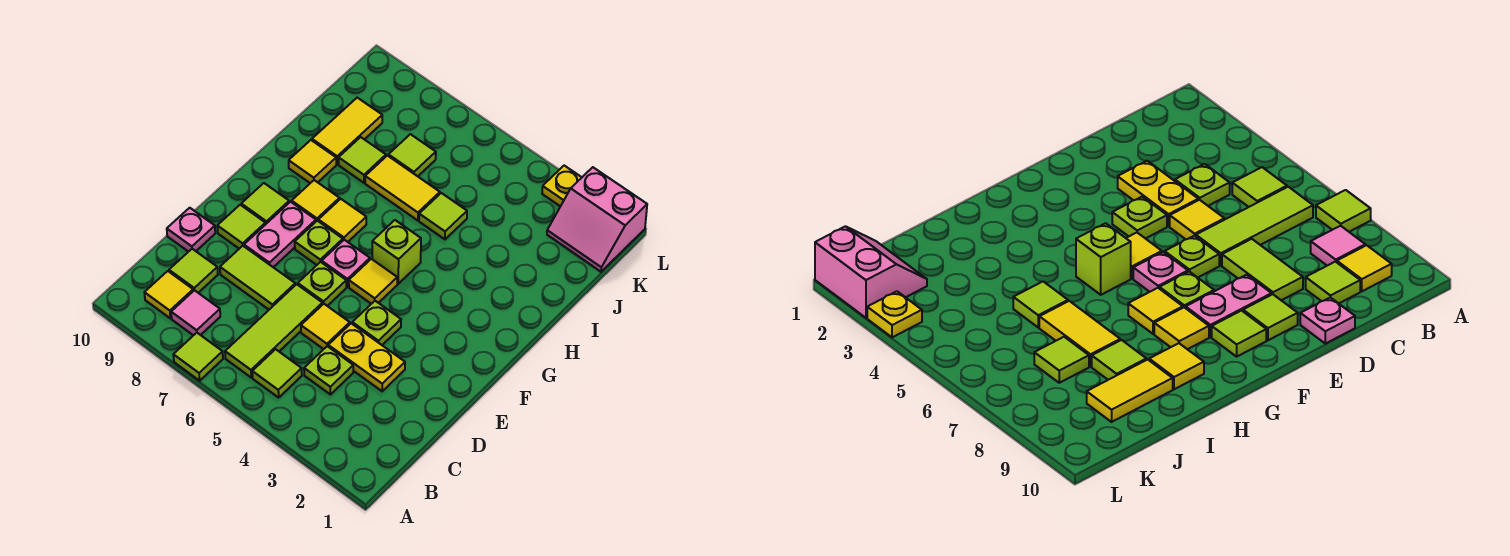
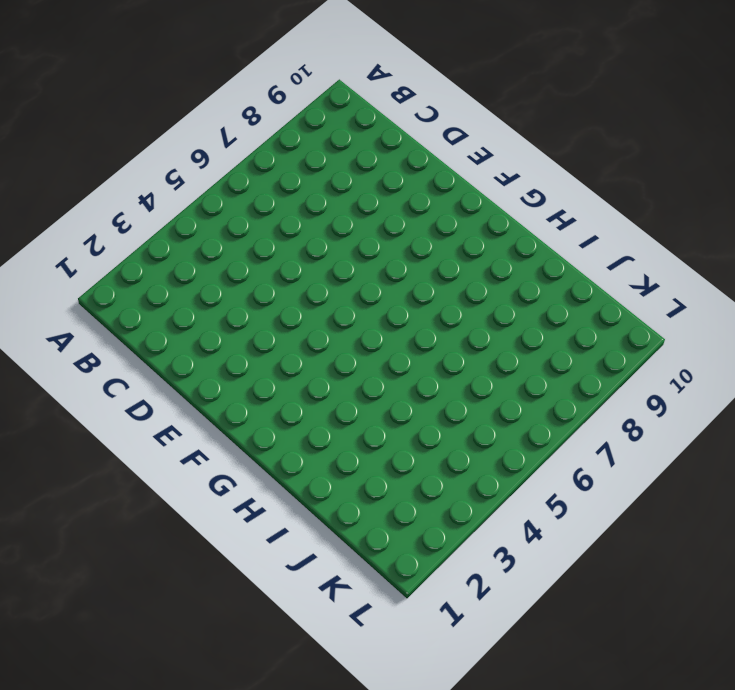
none -> lime 1x1 tile [173,333,223,381]
none -> lime 1x1 tile [252,349,302,398]
none -> lime 1x3 tile [225,284,323,377]
none -> pink 1x1 tile [171,290,220,335]

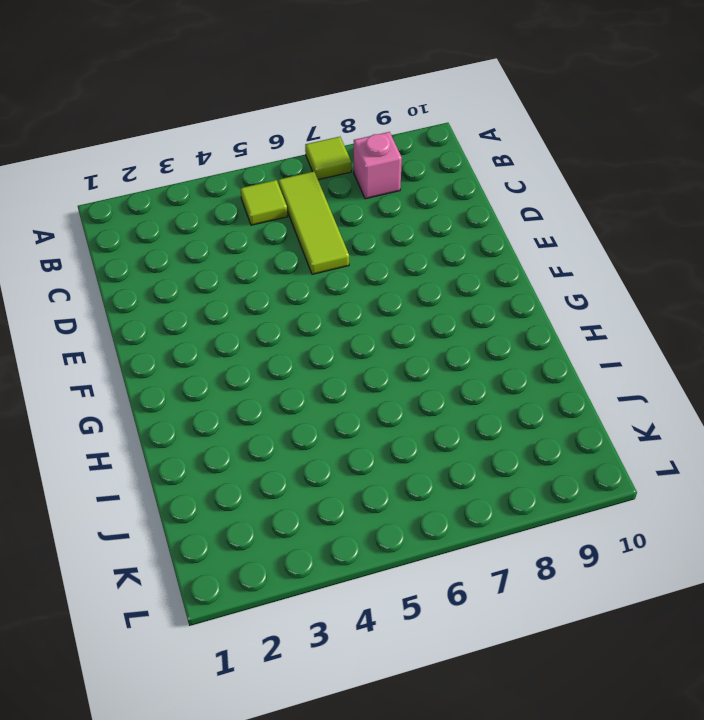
pink 1x1 brick [354,132,402,199] -> pink 1x1 tile [171,290,220,335]
none -> yellow 1x1 tile [144,271,193,318]
none -> lime 1x1 plate [304,346,353,395]
none -> lime 1x1 tile [169,249,218,293]
none -> yellow 1x2 plate [328,323,405,391]

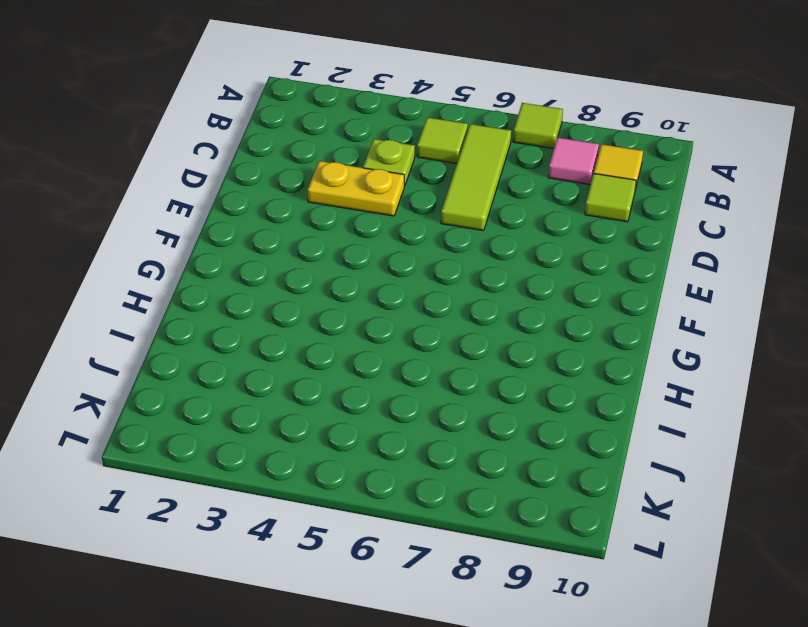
none -> yellow 1x1 tile [301,304,350,349]
none -> lime 1x2 tile [220,246,295,310]
none -> pink 1x1 plate [167,208,215,252]
none -> lime 1x1 plate [352,301,401,345]

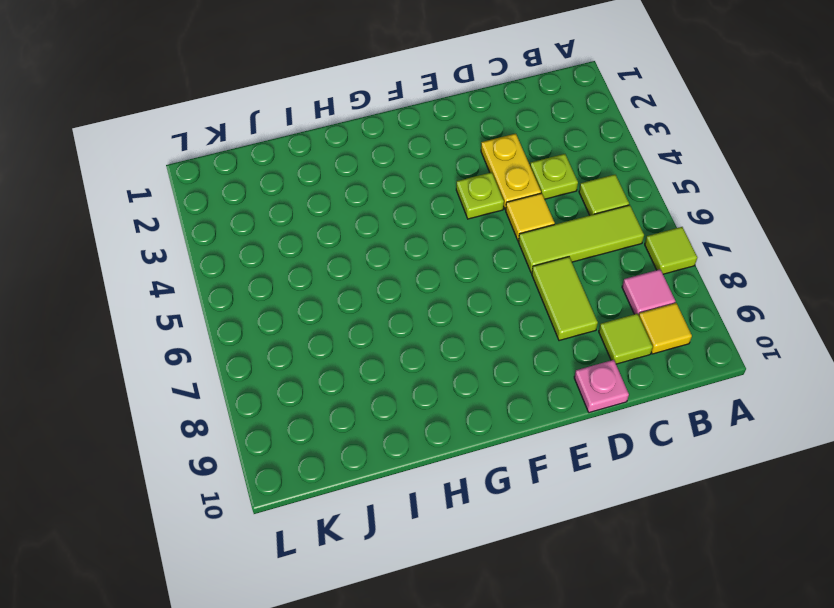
none -> lime 1x1 plate [298,262,346,306]
none -> pink 1x2 plate [244,202,316,267]
none -> lime 1x1 tile [217,205,266,249]
none -> yellow 1x1 tile [349,259,397,304]

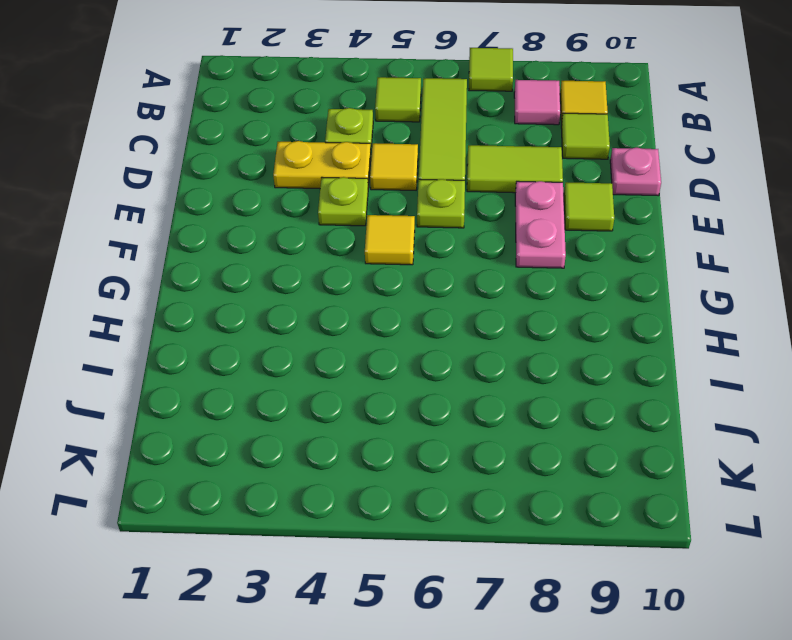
none -> pink 1x1 plate [322,240,370,287]
none -> lime 1x1 plate [295,221,343,265]
none -> lime 1x1 tile [241,183,289,224]
none -> lime 1x1 brick [372,220,421,284]

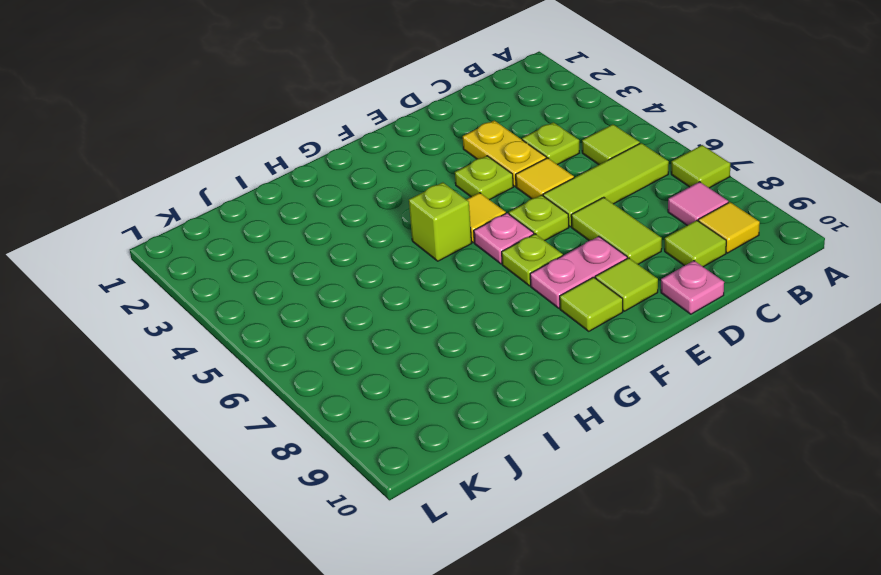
none -> yellow 1x1 tile [318,199,366,242]
none -> yellow 1x1 tile [292,180,340,221]
none -> yellow 1x1 tile [289,140,336,183]
none -> lime 1x1 tile [419,193,467,239]

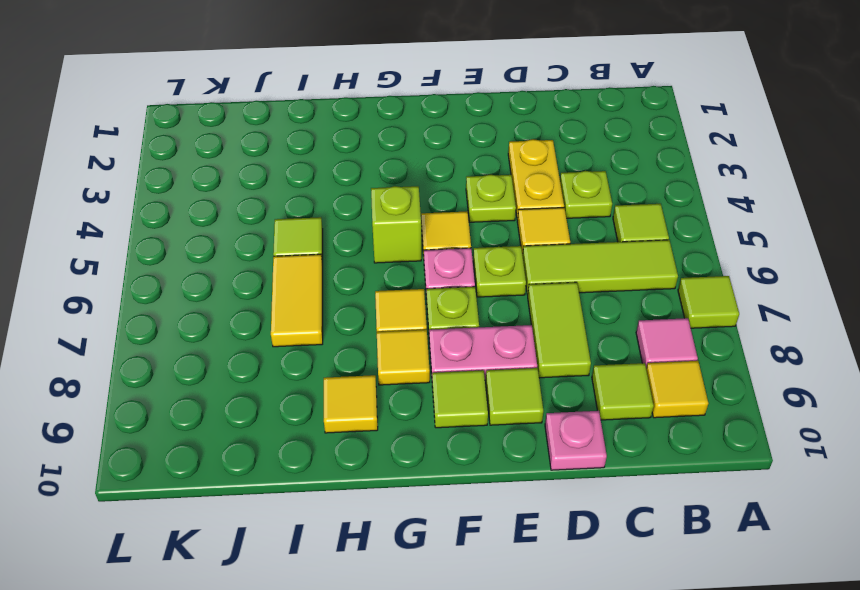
none -> lime 1x1 tile [339,137,386,183]
none -> yellow 1x2 tile [312,98,382,164]
none -> lime 1x1 tile [388,134,436,176]
none -> pink 2x2 slope [547,167,647,272]

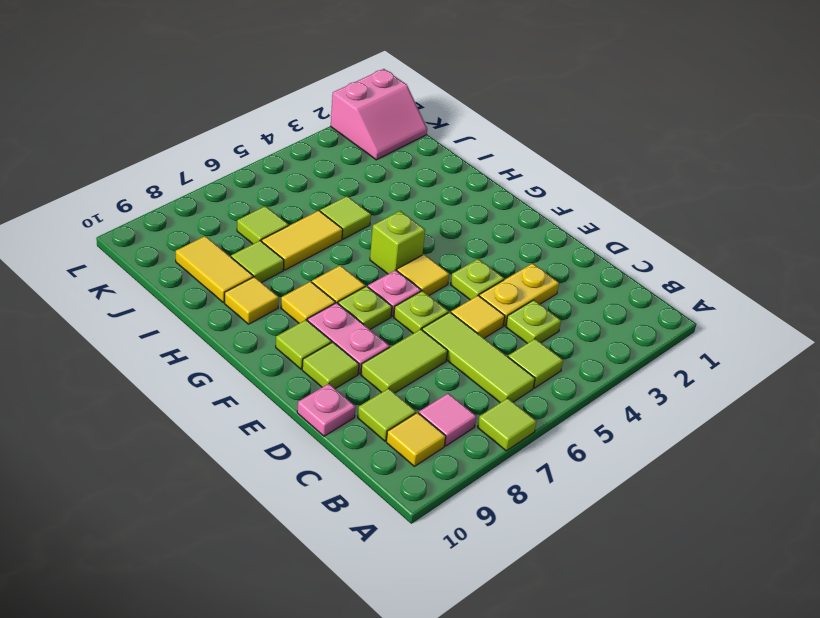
none -> yellow 1x1 plate [542,166,582,206]

